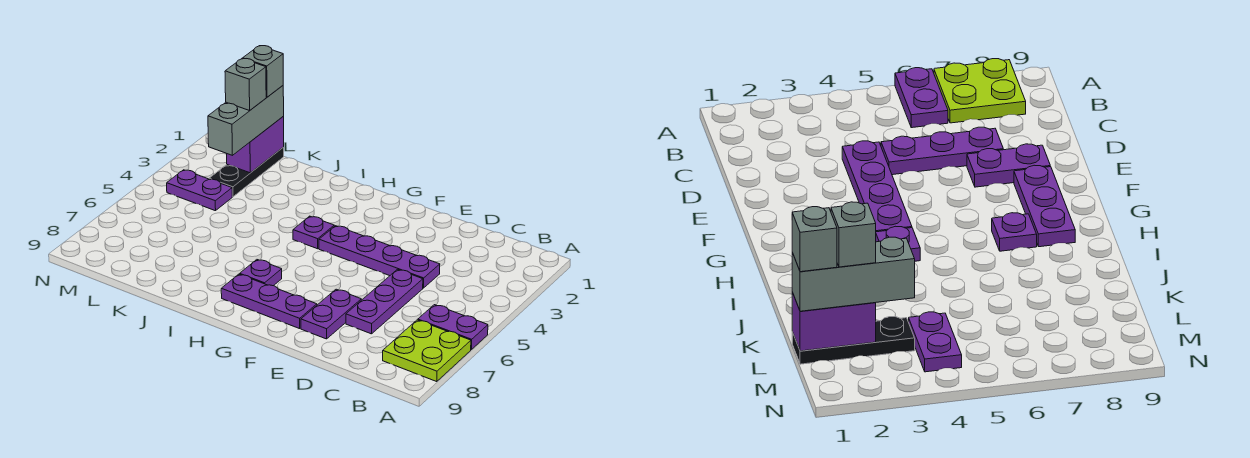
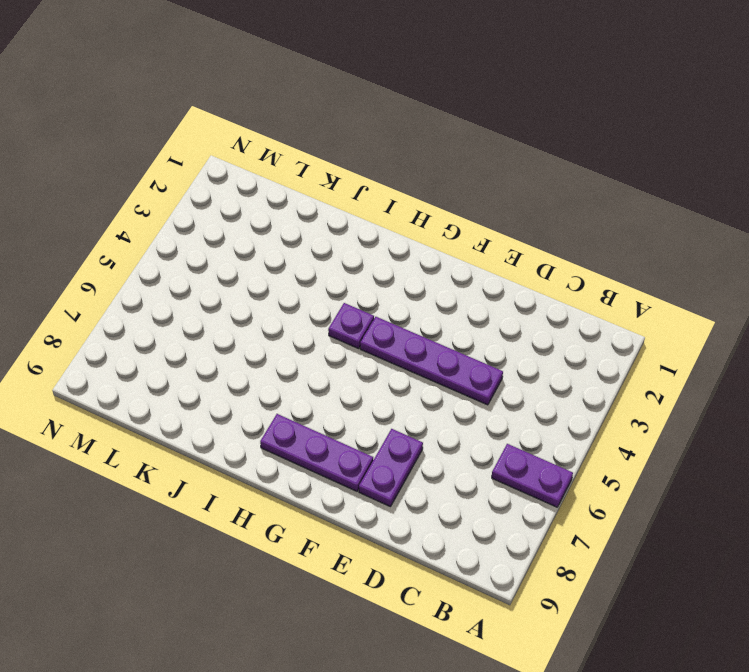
none -> lime 2x2 plate [383,320,471,381]
none -> purple 1x3 plate [346,269,423,334]
none -> purple 1x1 plate [240,260,282,286]

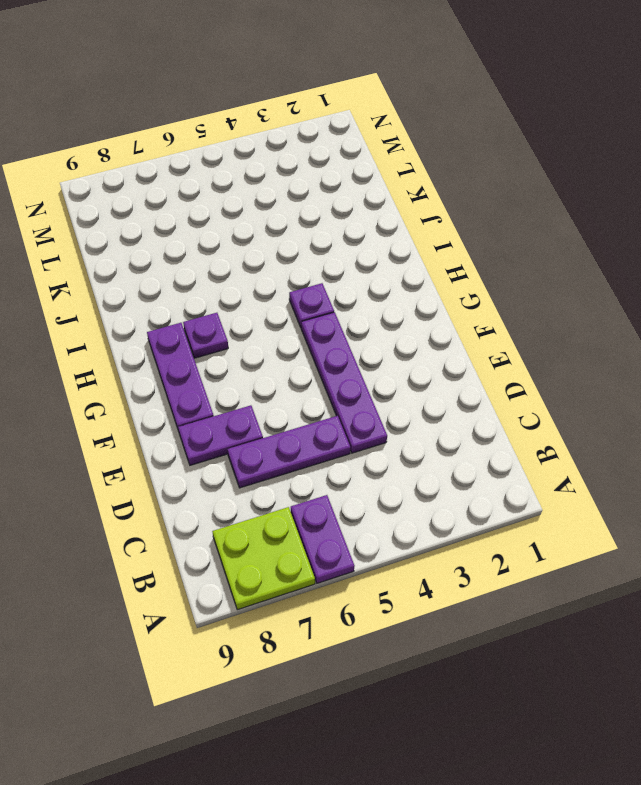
none -> black 1x3 plate [209,147,284,197]
none -> purple 1x2 plate [167,170,232,211]
none -> purple 1x2 brick [227,117,284,173]

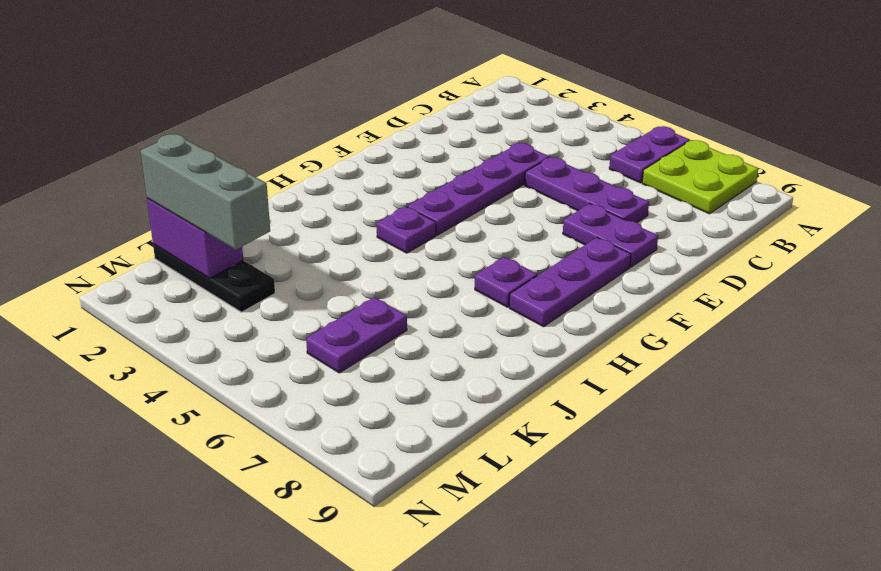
purple 1x2 plate [306,297,407,373] -> purple 1x2 plate moved to [167,170,232,211]
none -> grey 1x1 brick [243,46,283,97]
none -> grey 1x1 brick [225,59,266,111]

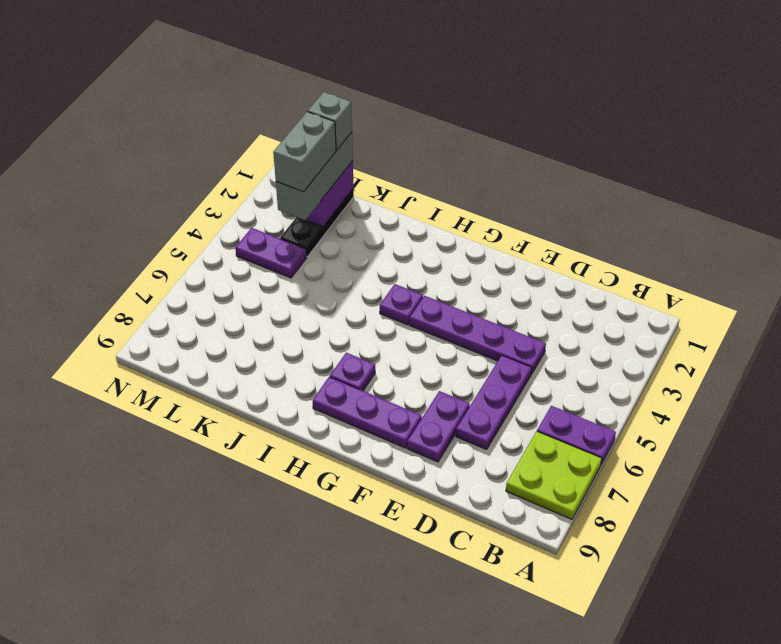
grey 1x2 brick [273,112,336,192] -> grey 1x1 brick [225,59,266,111]

